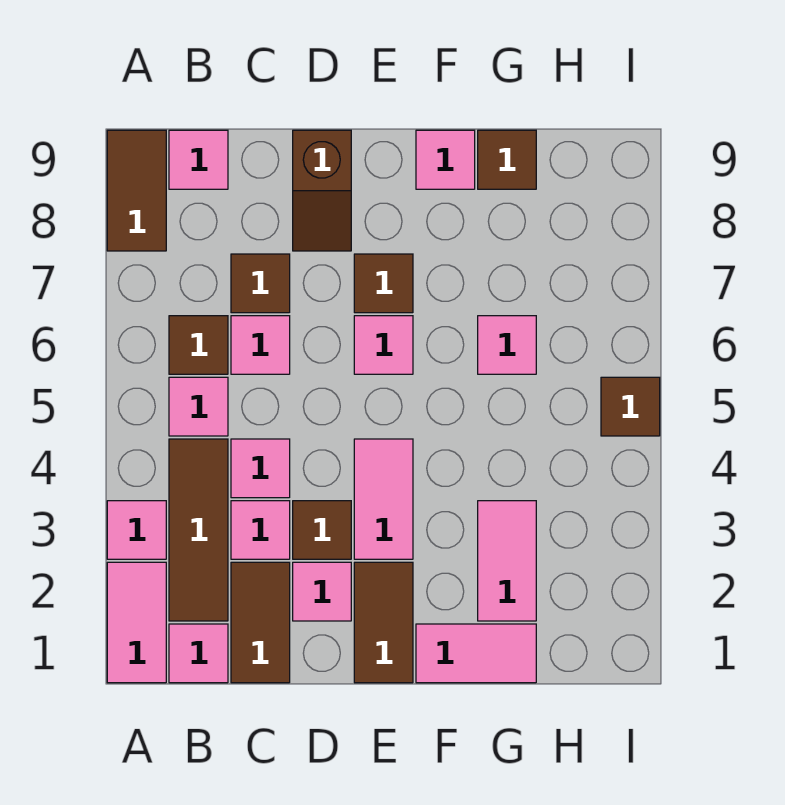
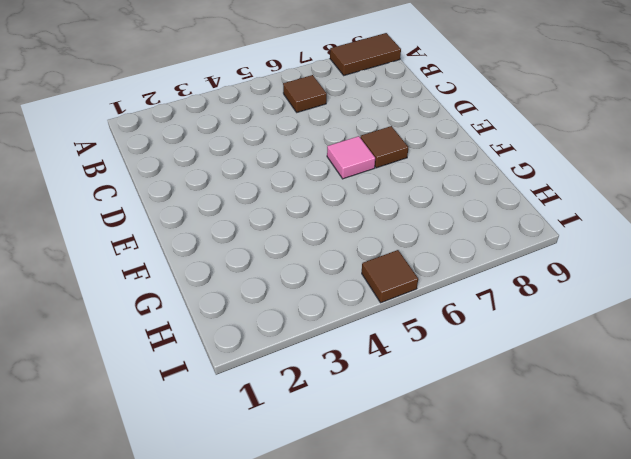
none -> pink 1x2 tile [107,562,166,683]
none -> pink 1x1 tile [107,501,166,559]
none -> pink 1x1 tile [169,624,228,683]

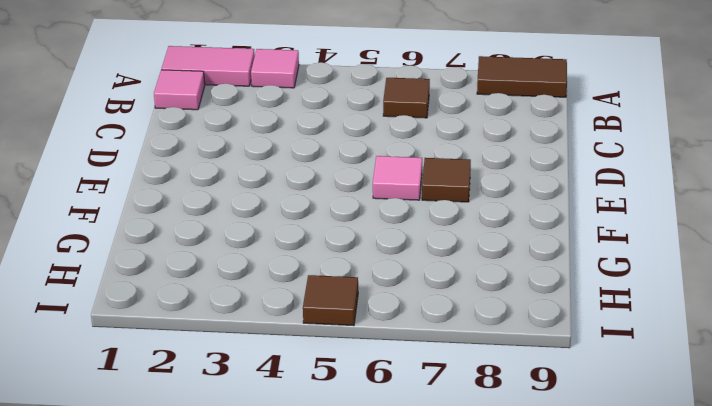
none -> brown 1x3 tile [169,439,228,621]
none -> pink 1x1 tile [169,377,228,436]
none -> pink 1x1 tile [169,130,228,189]

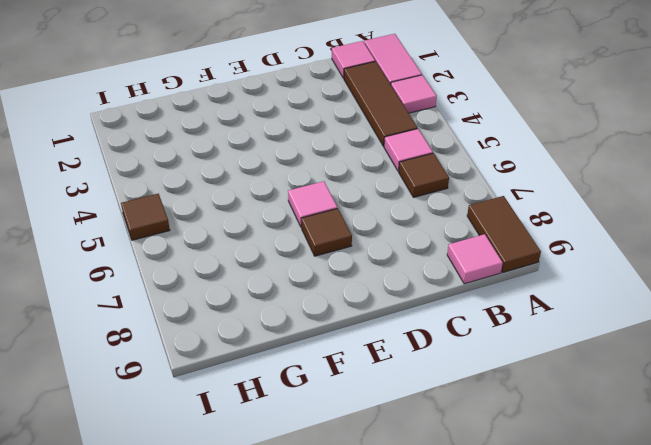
none -> brown 1x2 tile [231,562,290,683]
none -> pink 1x1 tile [231,501,290,559]
none -> pink 1x1 tile [231,439,290,498]

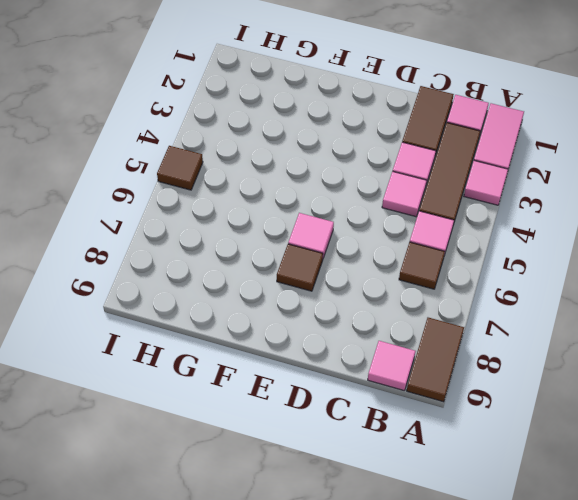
none -> pink 1x1 tile [231,316,290,374]
none -> brown 1x1 tile [231,254,290,313]
none -> pink 1x1 tile [293,562,351,621]

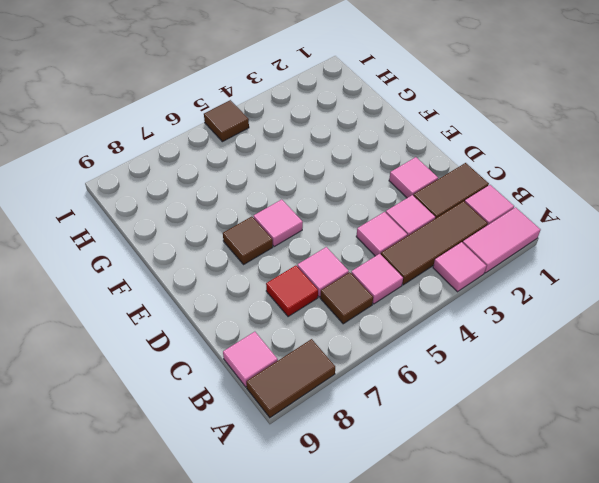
red 1x1 tile [266,266,318,317] -> brown 1x1 tile [231,254,290,313]
none -> brown 1x1 tile [293,501,351,559]
none -> brown 1x2 slope [293,130,351,251]
none -> brown 1x2 tile [354,562,413,683]

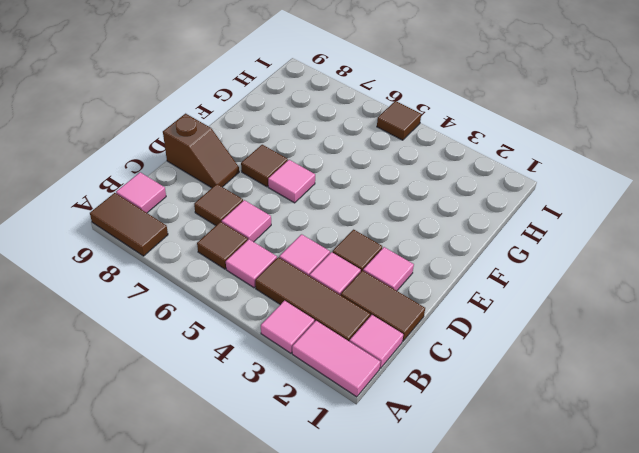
none -> brown 1x2 tile [354,562,413,683]
none -> pink 1x2 tile [354,439,413,559]
none -> pink 1x2 tile [416,624,536,683]

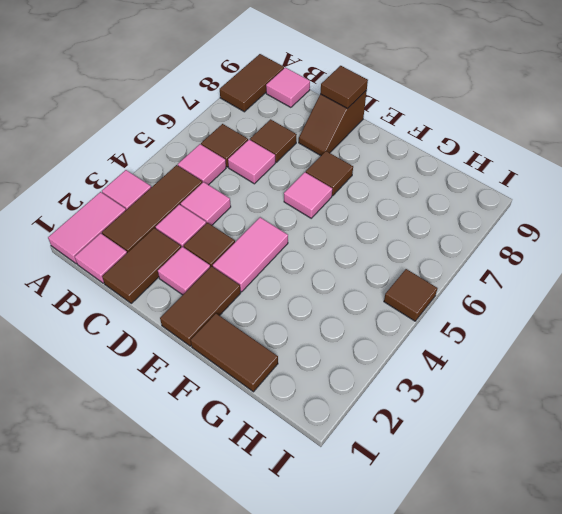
brown 1x1 tile [320,66,368,108] -> brown 1x1 tile moved to [478,130,536,189]
brown 1x2 tile [191,313,278,392] -> pink 1x2 tile [416,624,536,683]
none -> pink 1x1 tile [416,130,475,189]
none -> pink 1x2 tile [478,501,536,621]
none -> pink 1x1 tile [478,316,536,374]

